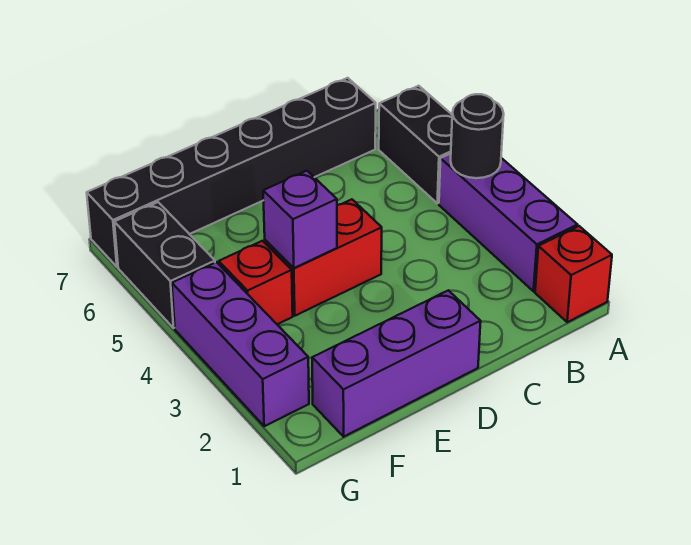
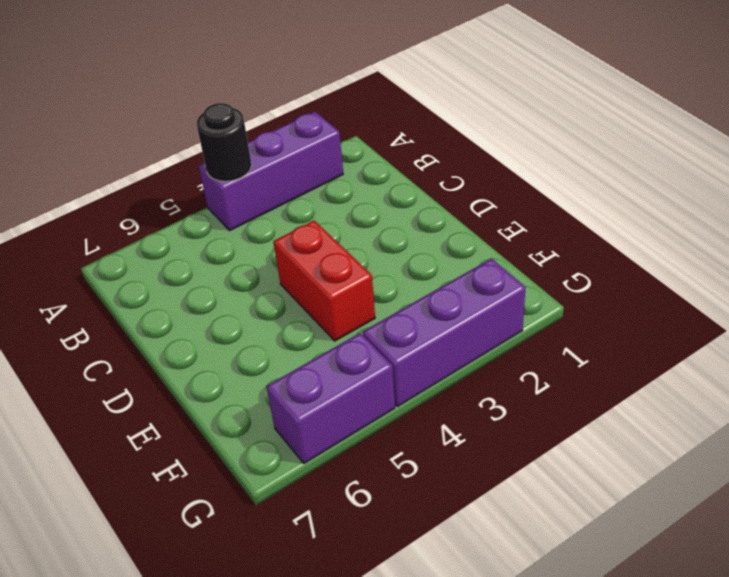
purple 1x2 brick [266,333,395,463] -> black 1x2 brick [114,202,215,328]
none -> red 1x1 brick [535,226,612,322]
none -> black 1x2 brick [379,86,452,203]

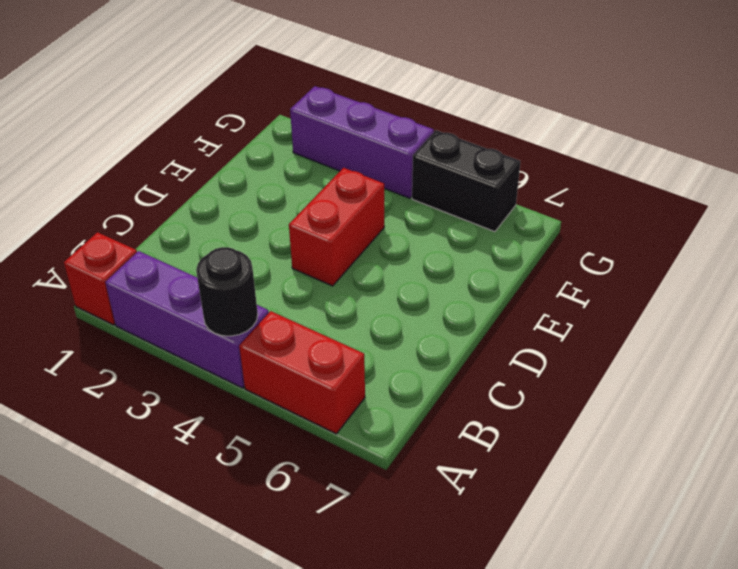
red 1x2 brick [239,311,365,434] -> black 1x2 brick [379,86,452,203]
none -> black 1x6 brick [87,78,376,267]
none -> purple 1x3 brick [312,290,481,437]

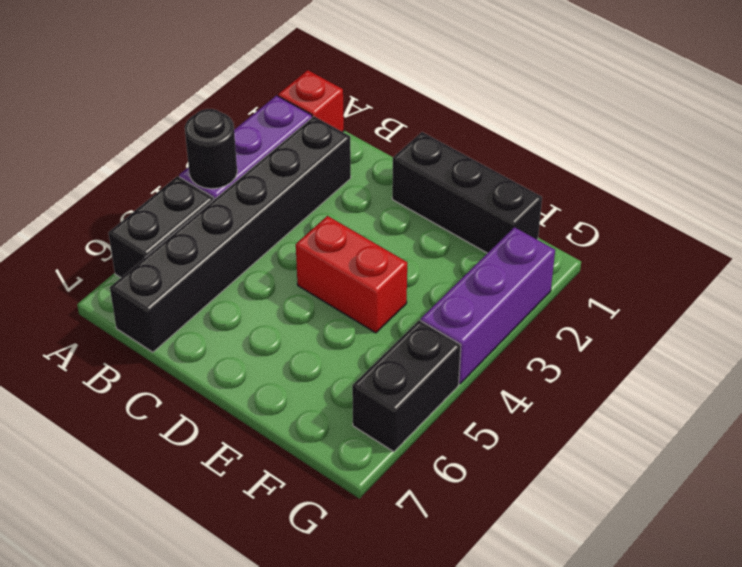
black 1x6 brick [110,116,351,352] -> black 1x6 brick turned to [87,78,376,267]
black 1x3 brick [392,132,542,253] -> purple 1x3 brick [312,290,481,437]
none -> red 1x1 brick [219,241,293,324]
none -> purple 1x1 brick [263,171,337,268]

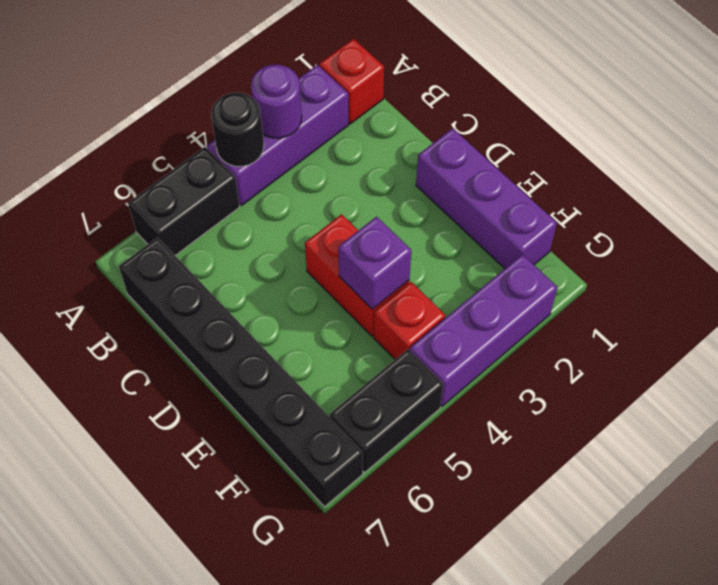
purple 1x1 round brick [251,65,302,138] -> none

